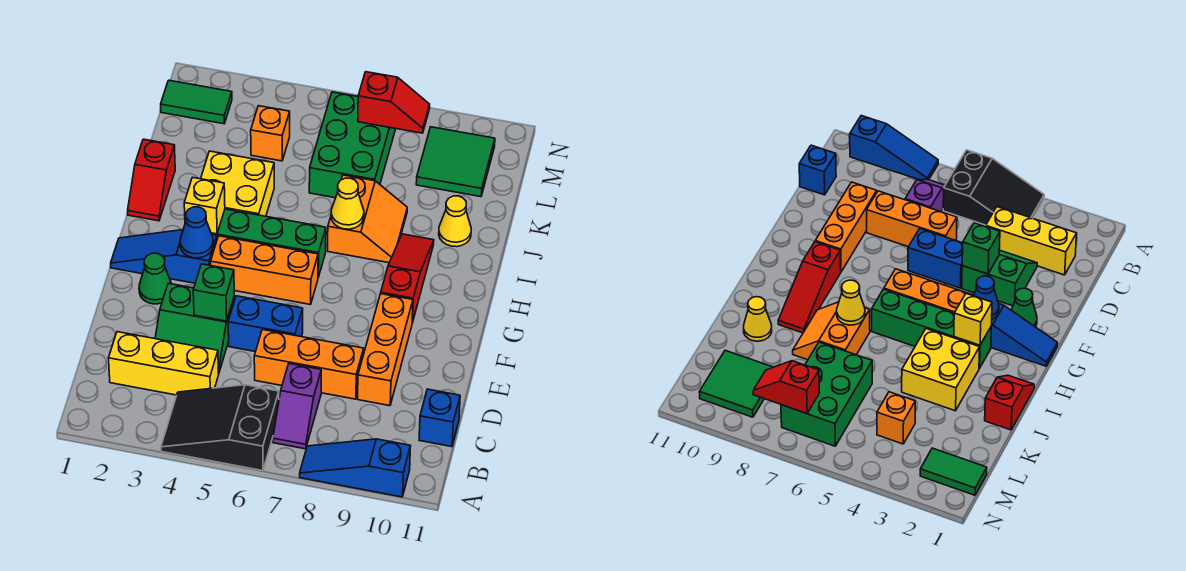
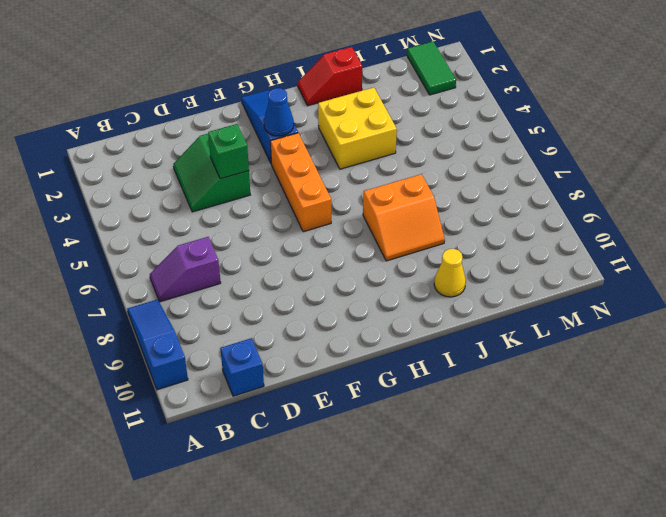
none -> black 2x3 slope [161,385,279,471]
none -> yellow 1x3 brick [109,332,219,395]
none -> orange 1x3 brick [254,329,364,399]

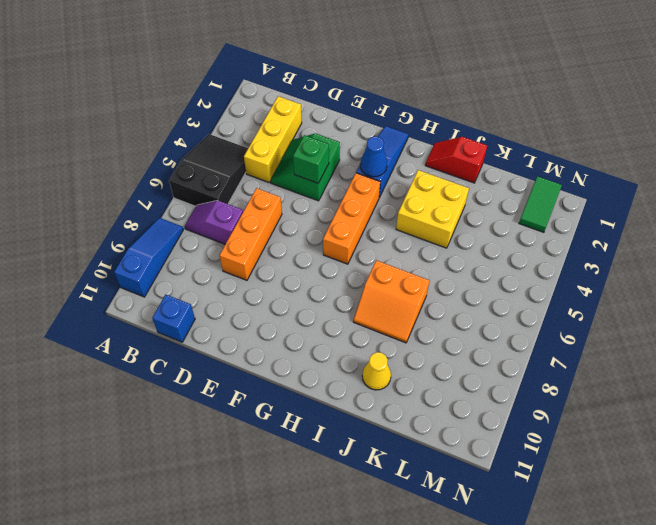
none -> orange 1x3 brick [358,294,413,406]
none -> blue 1x2 brick [228,296,303,352]
none -> green 1x1 cone [139,253,171,304]

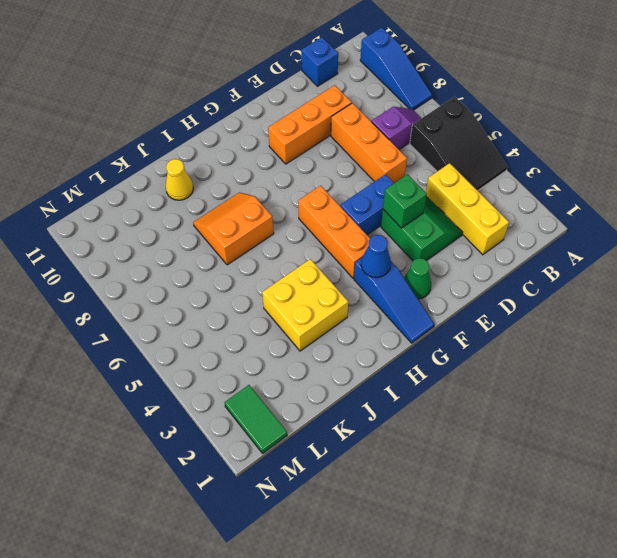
blue 1x2 brick [340,174,394,235] -> blue 1x2 brick turned to [228,296,303,352]
none -> red 1x3 slope [381,234,434,322]
none -> green 1x4 brick [211,209,326,277]
none -> red 1x2 slope [128,139,175,221]

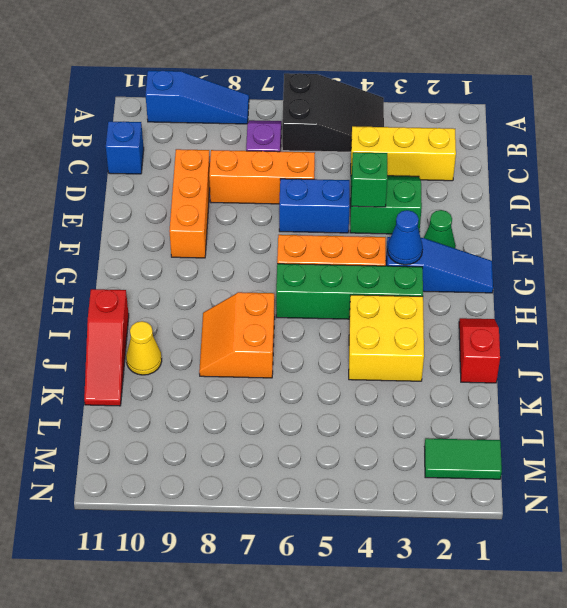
red 1x3 slope [84,289,129,406] -> red 1x3 slope moved to [381,234,434,322]
none -> green 2x3 brick [309,92,396,198]
none -> orange 1x1 brick [251,106,290,161]
none -> green 2x2 tile [416,127,495,197]

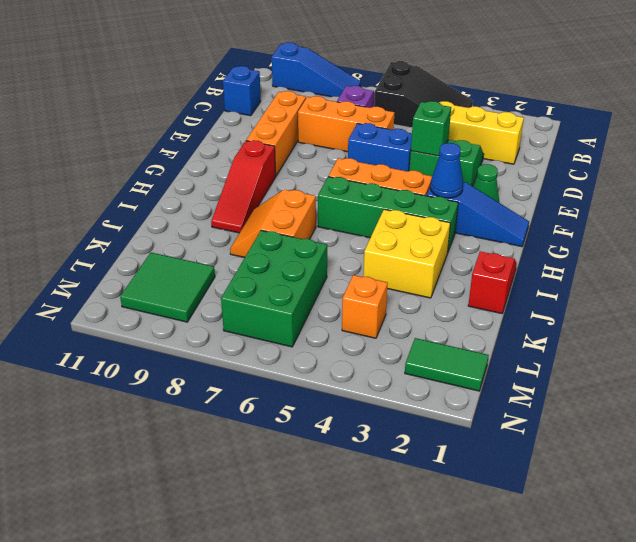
none -> yellow 1x1 cone [439,196,471,247]
none -> yellow 1x1 brick [184,177,225,234]
none -> yellow 1x1 cone [331,178,364,229]

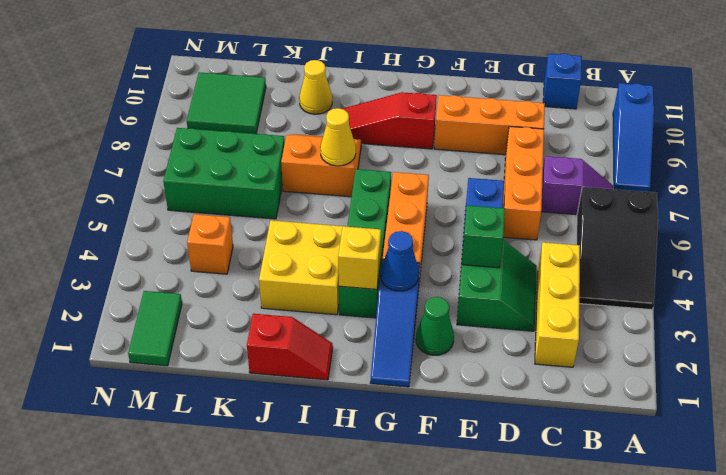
none -> red 1x2 slope [358,72,430,133]

